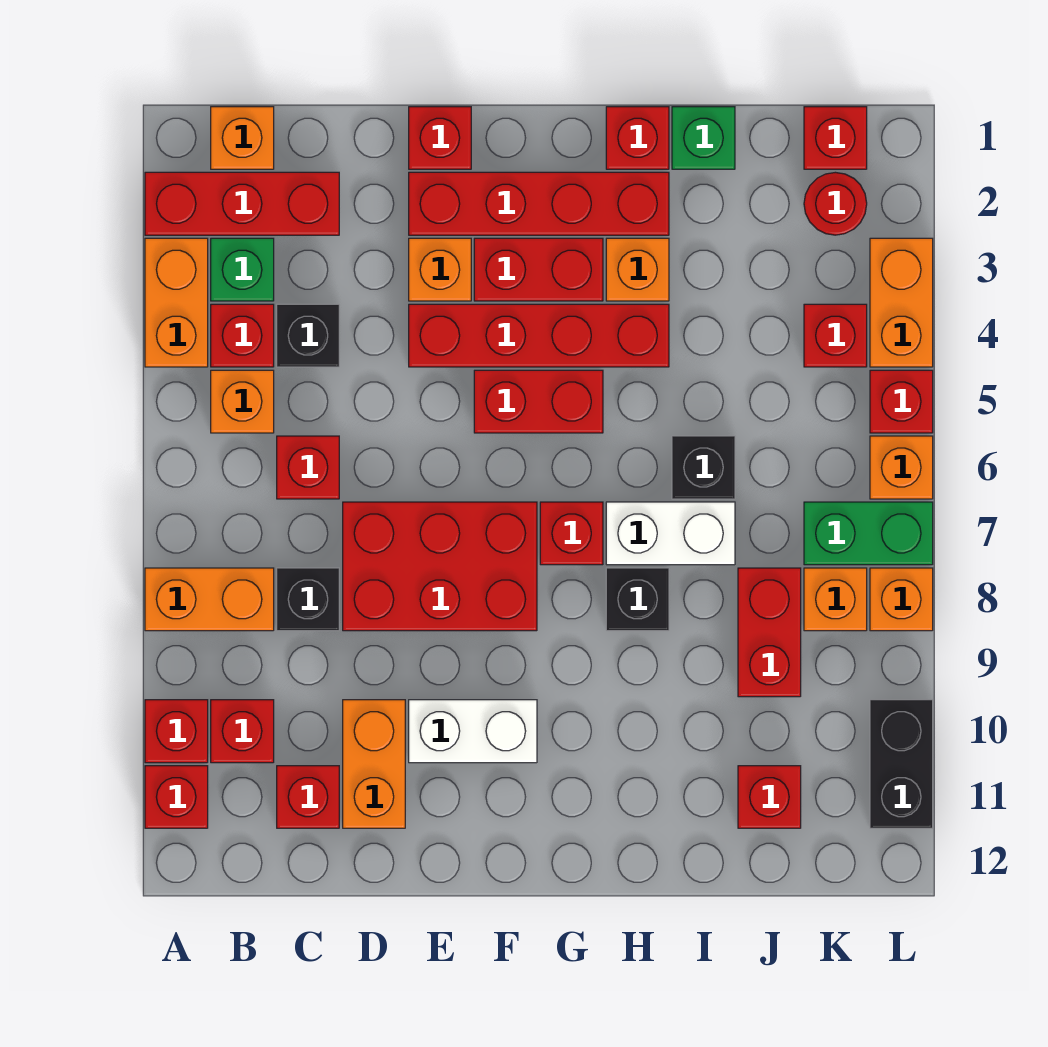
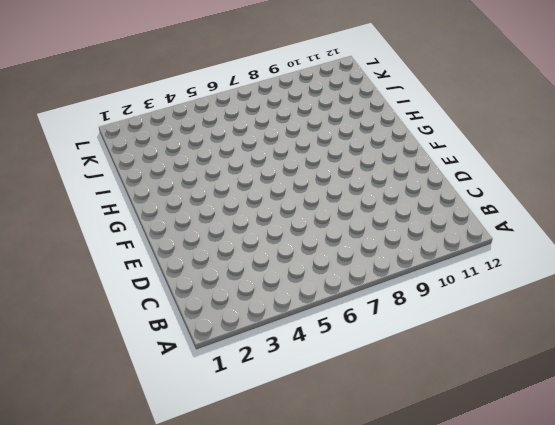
none -> red 1x3 brick [145,172,339,235]
none -> orange 1x2 brick [145,238,208,367]
none -> orange 1x2 brick [145,568,274,631]
none -> red 1x1 brick [145,700,208,763]

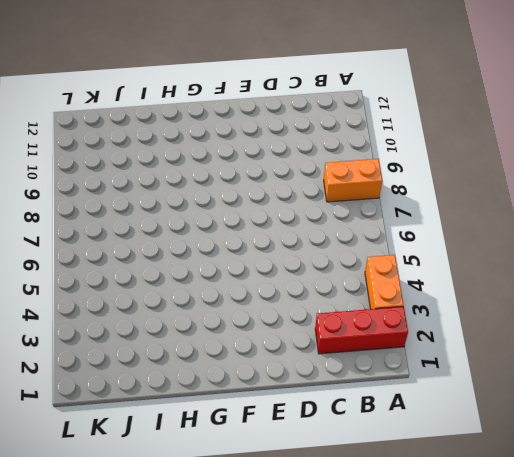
none -> red 1x1 brick [145,700,208,763]
none -> red 1x1 brick [145,766,208,828]
none -> orange 1x1 brick [211,107,274,169]
none -> green 1x1 brick [211,238,274,301]

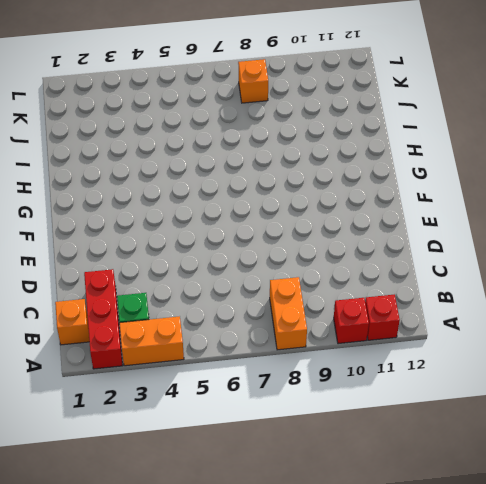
none -> red 1x1 brick [211,304,274,367]
none -> orange 1x1 brick [211,370,274,433]
none -> red 1x1 brick [211,700,274,763]
none -> black 1x1 brick [277,304,339,367]

